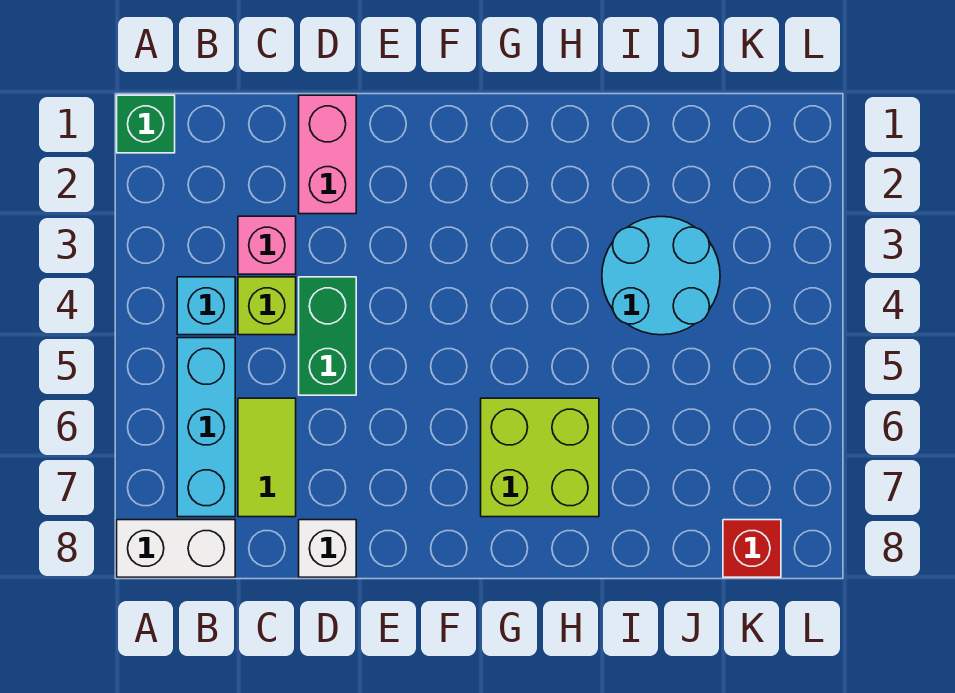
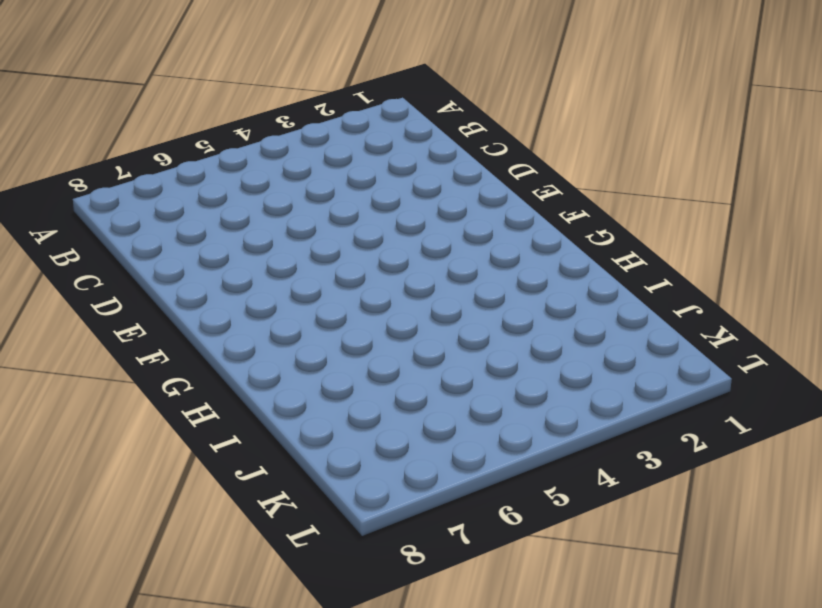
none -> green 1x1 brick [117,95,175,153]
none -> white 1x2 brick [117,520,235,577]
none -> cyan 1x1 brick [177,277,235,335]

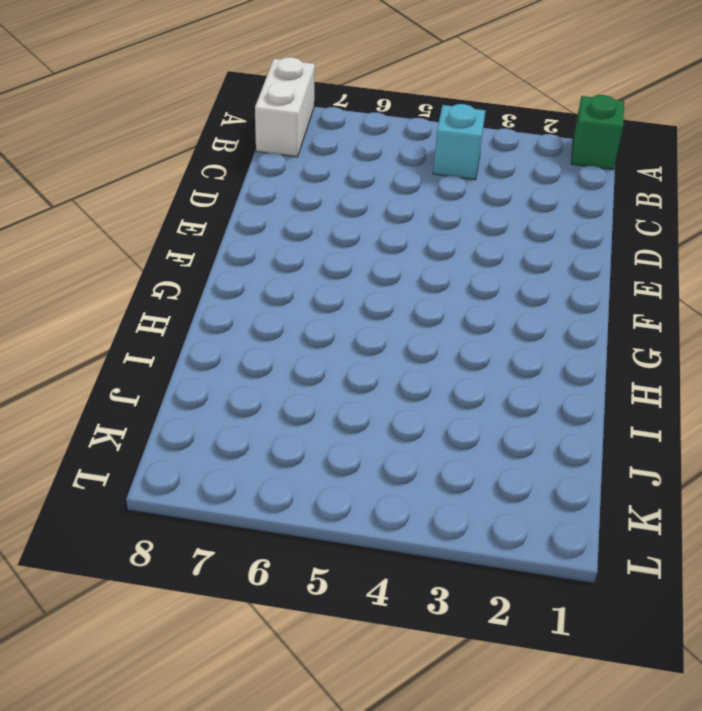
none -> cyan 1x3 brick [177,338,235,517]
none -> pink 1x1 brick [238,216,296,274]
none -> lime 1x1 brick [238,277,296,335]

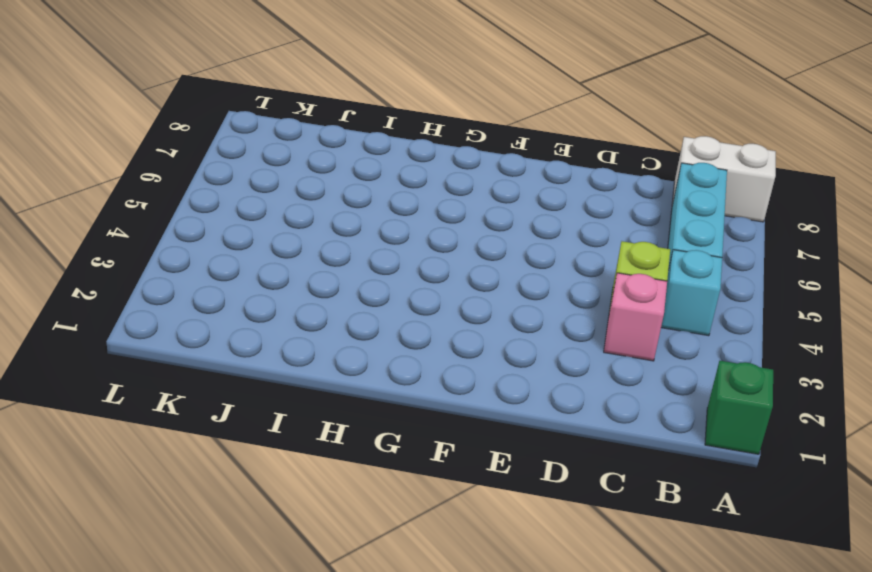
none -> lime 1x2 tile [238,398,296,517]
none -> pink 1x2 brick [299,95,356,214]
none -> green 1x2 brick [299,277,356,395]

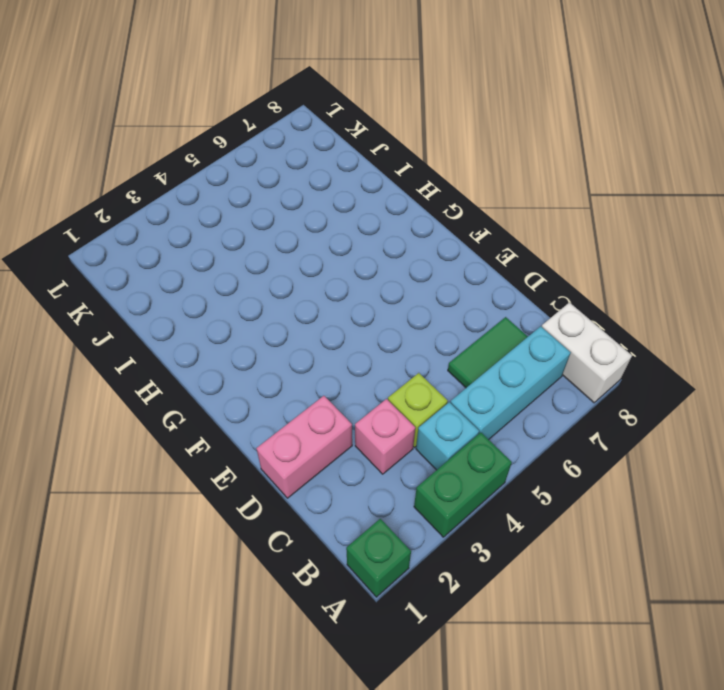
green 1x2 brick [414,433,512,537] -> green 1x2 brick moved to [299,277,356,395]
green 1x2 tile [448,317,528,388] -> lime 1x2 tile [238,398,296,517]
none -> white 1x1 brick [299,520,356,577]
none -> lime 2x2 brick [481,398,599,517]
none -> cyan 2x2 round brick [602,216,720,335]

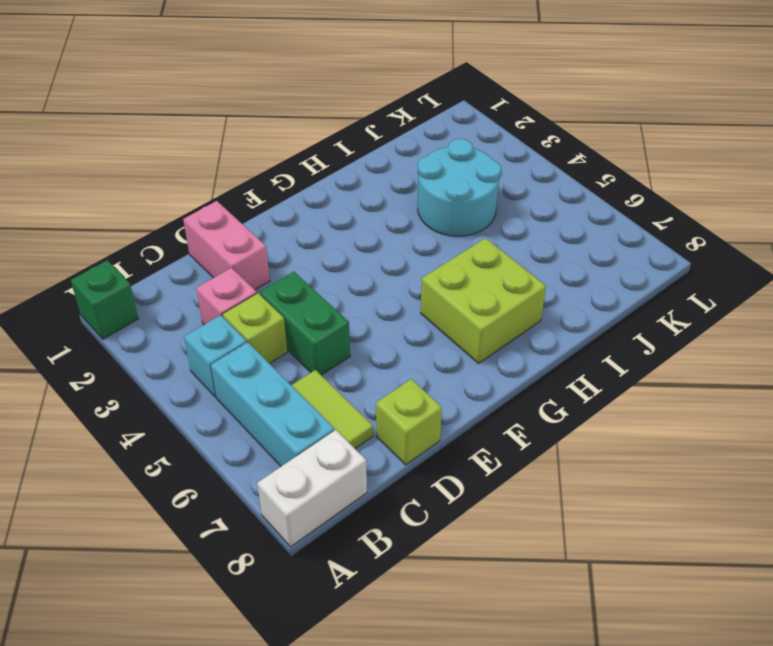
lime 1x1 brick [376,379,442,465] -> white 1x1 brick [299,520,356,577]
none -> red 1x1 brick [723,520,781,577]

